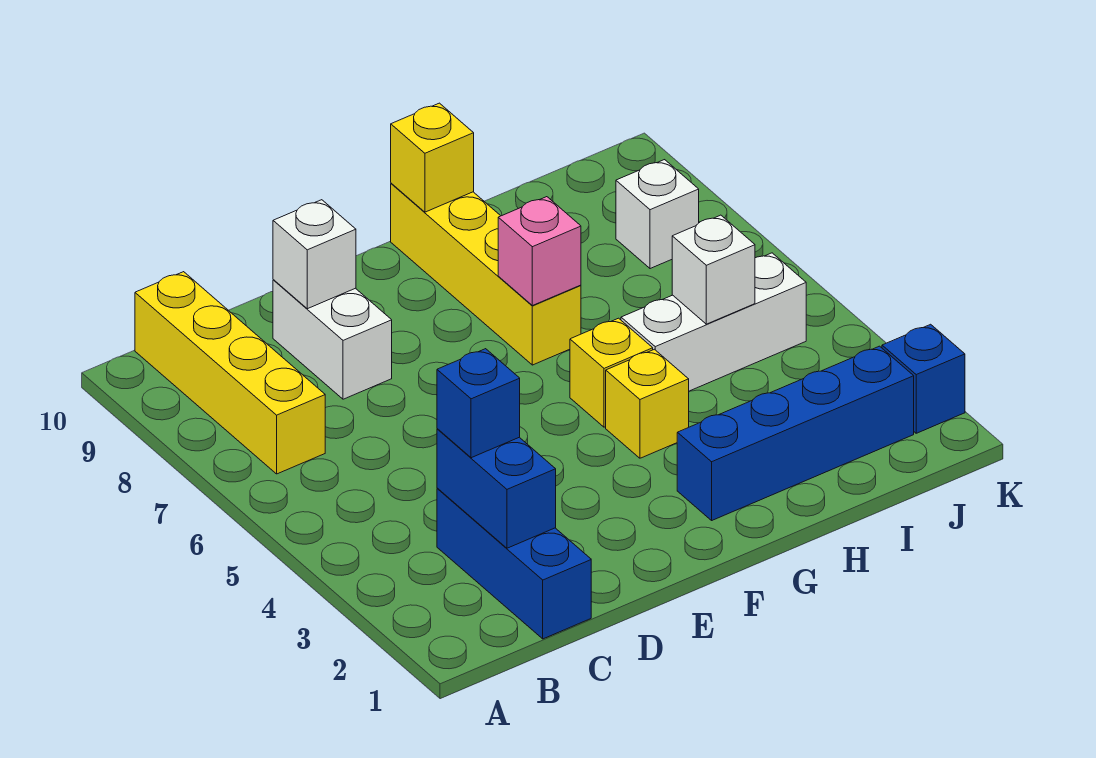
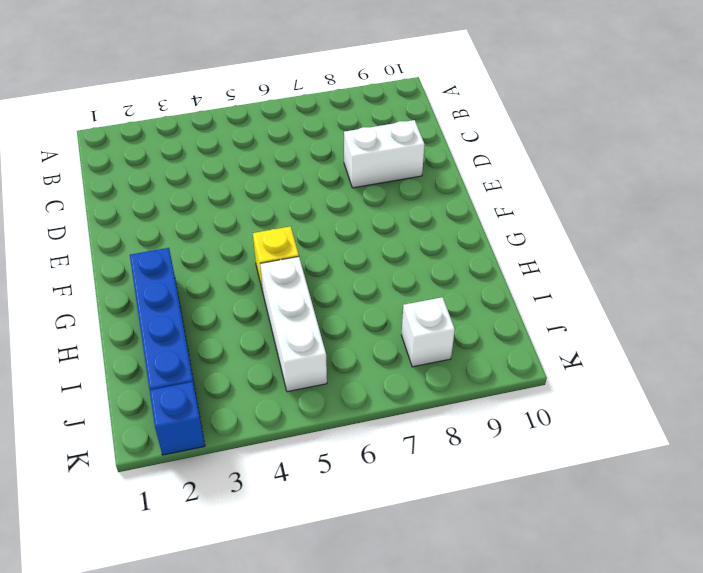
none -> yellow 1x4 brick [135,272,325,474]
none -> blue 1x3 brick [437,488,591,639]
none -> yellow 1x1 brick [606,349,689,458]

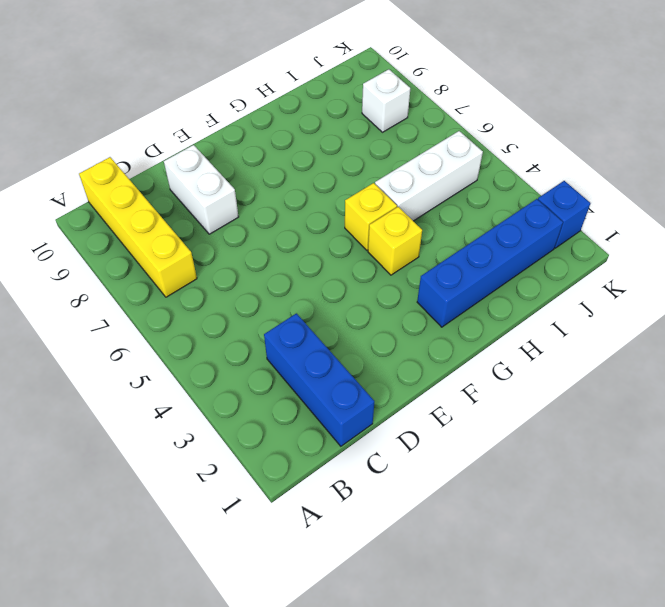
none -> yellow 1x4 brick [391,183,581,365]
none -> blue 1x2 brick [437,429,556,548]
none -> white 1x1 brick [273,200,356,309]

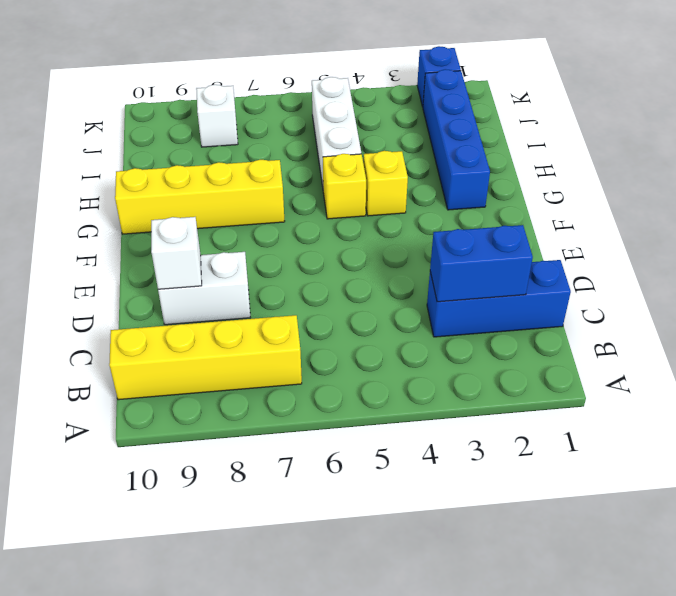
none -> pink 1x1 brick [498,197,581,306]
none -> yellow 1x1 brick [391,103,474,212]
none -> white 1x1 brick [672,215,755,324]

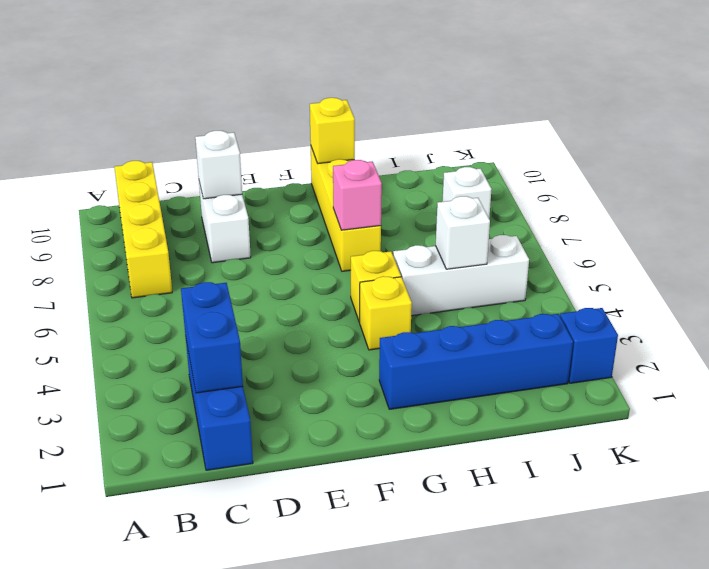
none -> blue 1x1 brick [437,349,520,458]

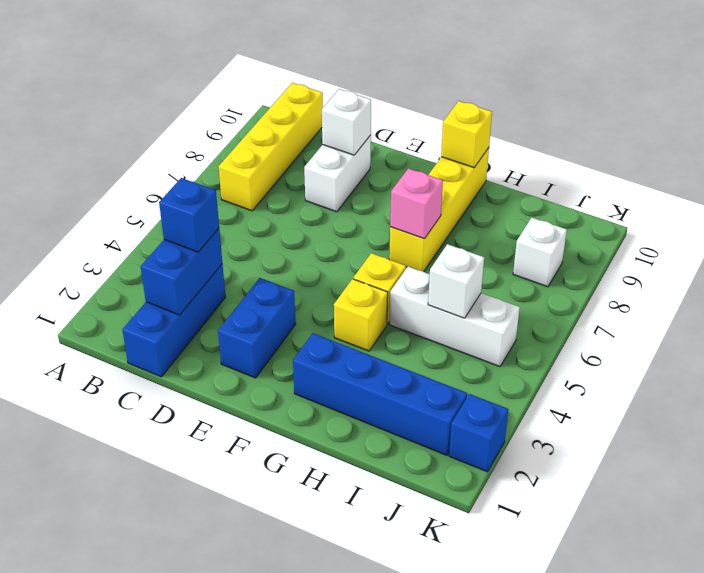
blue 1x2 brick [218,278,296,378] -> none

